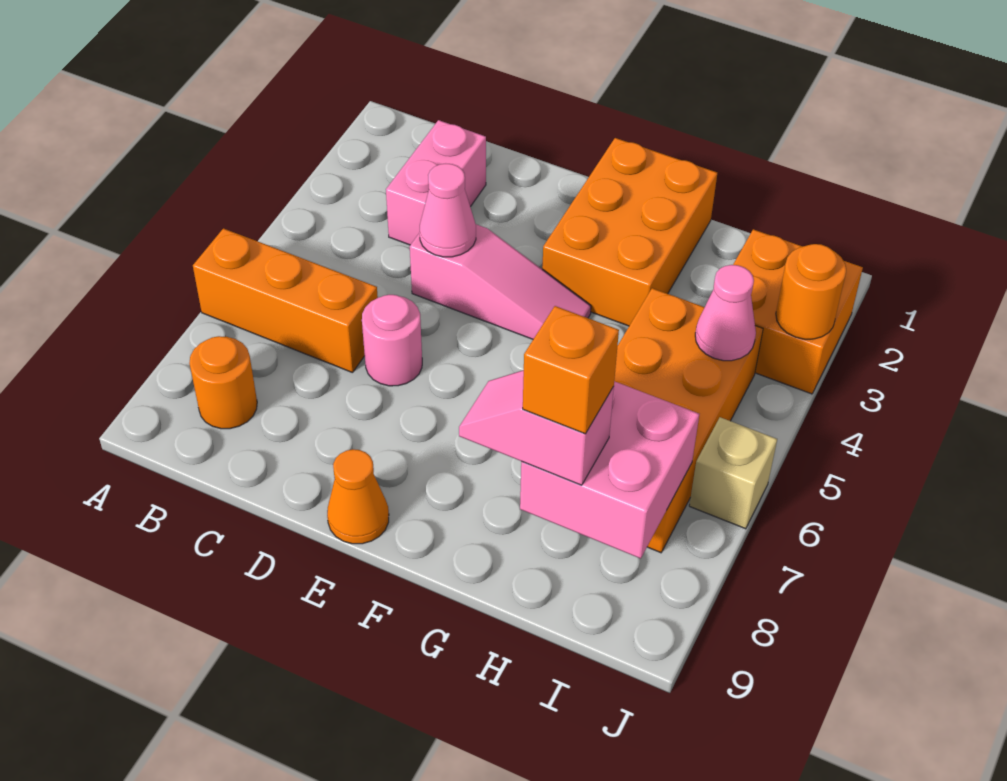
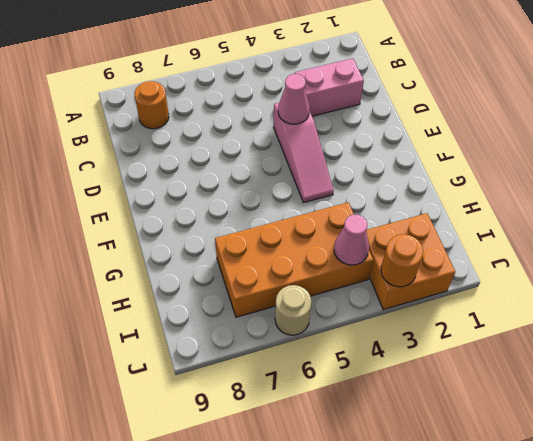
tan 1x1 round brick [275,285,312,335] -> tan 1x1 brick [689,417,777,529]
none -> orange 1x3 brick [193,228,378,373]
none -> pink 1x1 round brick [362,295,422,386]
none -> orange 1x1 cone [327,449,389,544]

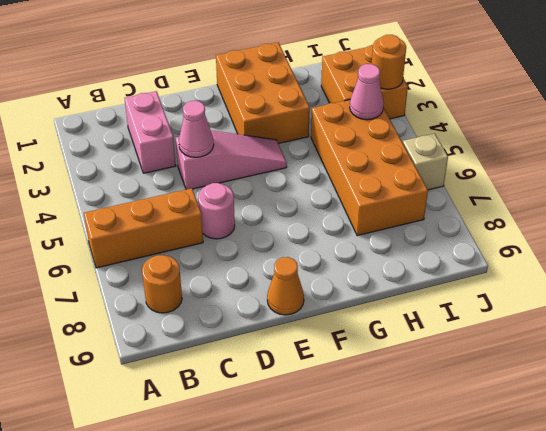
none -> pink 2x2 brick [520,381,699,559]
none -> pink 1x2 slope [459,370,614,485]
none -> orange 1x1 brick [523,306,619,434]

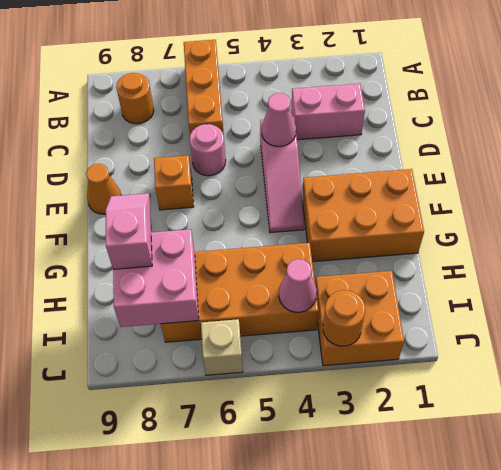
orange 1x1 brick [154,155,194,210] -> orange 1x1 brick moved to [523,306,619,434]

